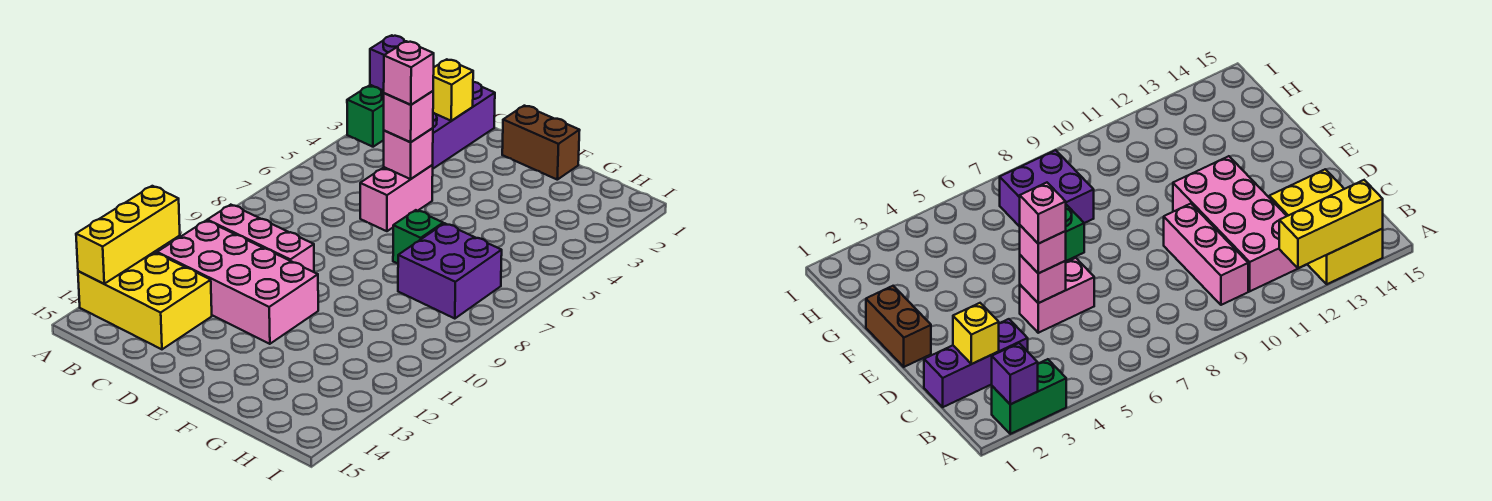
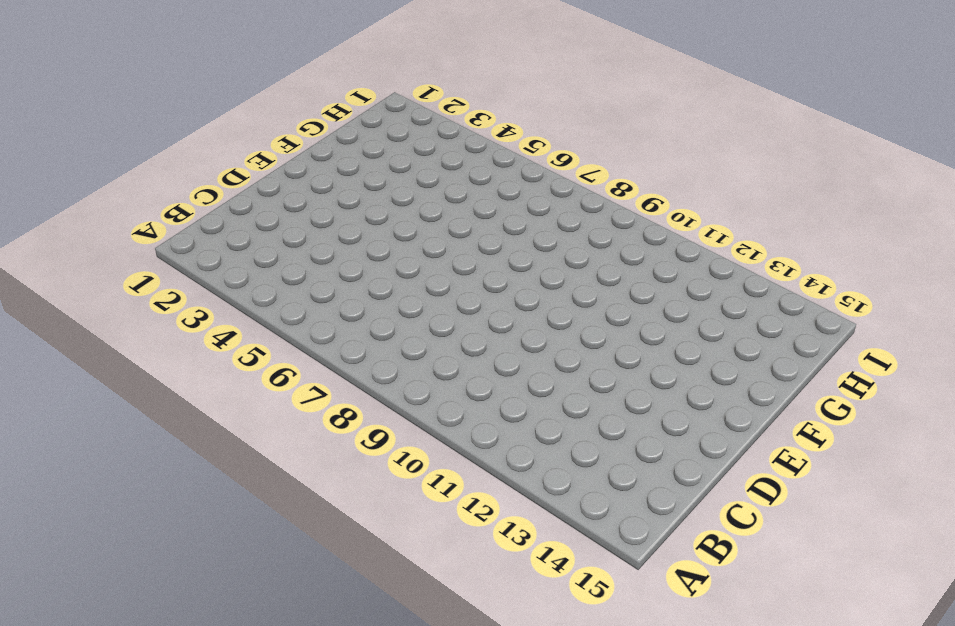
none -> green 1x2 brick [347,85,384,147]
none -> yellow 2x3 brick [78,252,212,349]
none -> pink 1x3 brick [207,205,314,272]

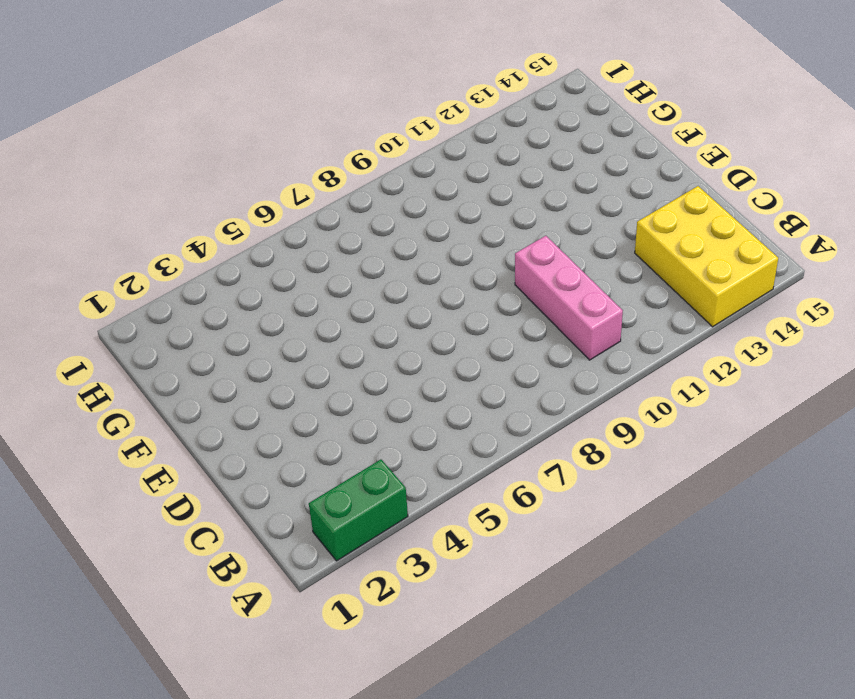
none -> pink 2x4 brick [157,220,318,344]
none -> purple 1x3 brick [433,82,495,169]
none -> pink 1x2 brick [360,165,433,231]

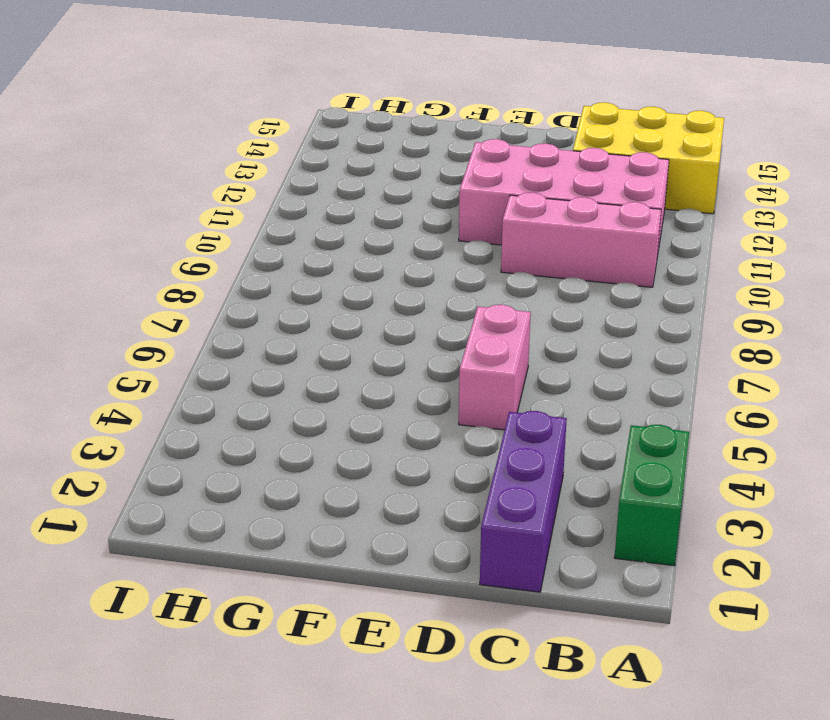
none -> brown 1x2 brick [502,106,580,180]
none -> green 1x1 brick [393,210,443,264]
none -> purple 2x2 brick [398,223,502,319]

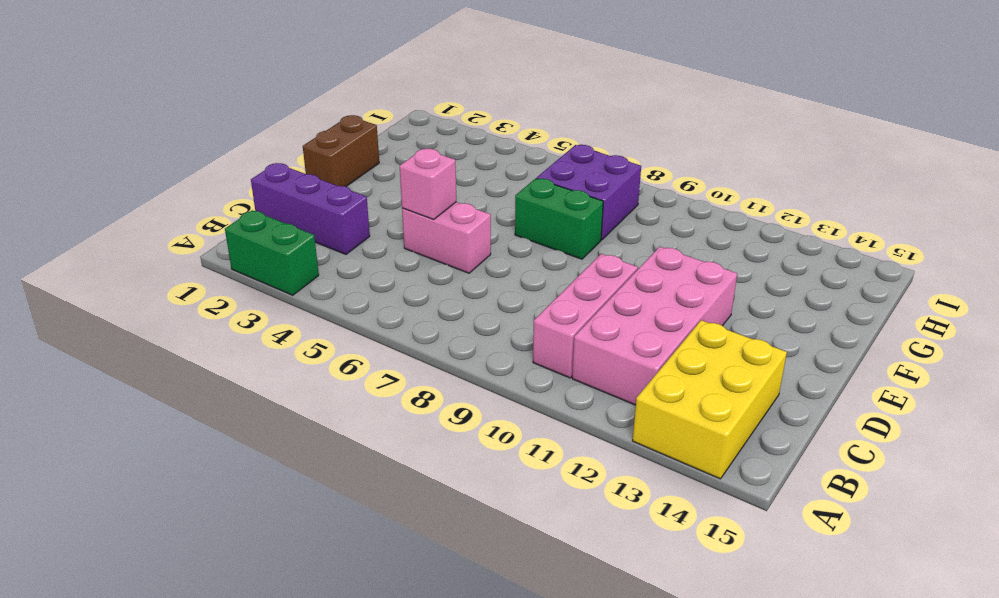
green 1x2 brick [515,178,603,259] -> green 1x1 brick [393,210,443,264]
none -> purple 1x1 brick [370,35,406,91]
none -> yellow 1x3 brick [76,186,180,284]
none -> yellow 1x1 brick [433,59,473,121]

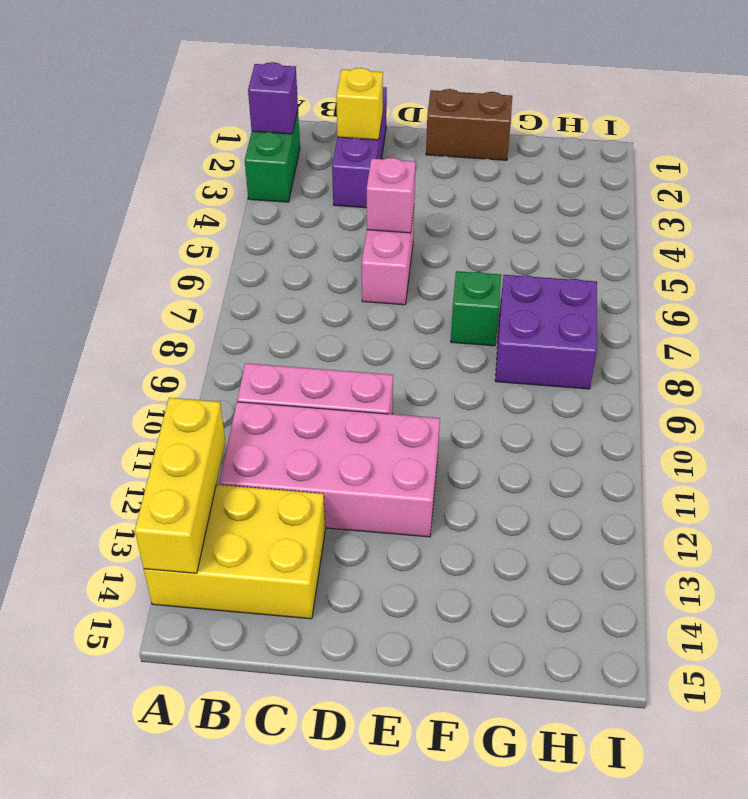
none -> pink 1x1 brick [384,91,433,142]
none -> pink 1x1 brick [384,41,434,105]

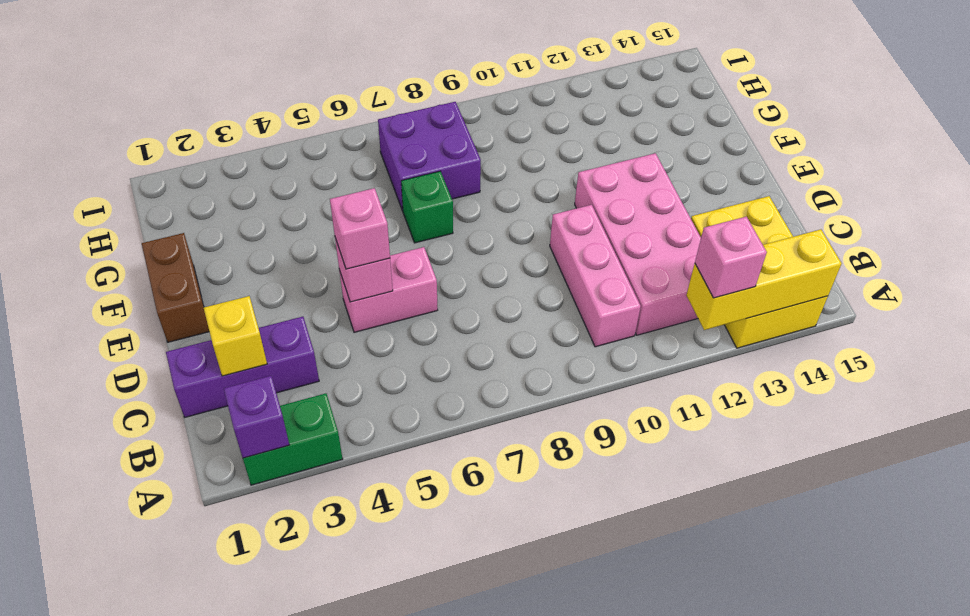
pink 1x1 brick [695,216,767,298] -> pink 1x1 brick moved to [384,41,434,105]

